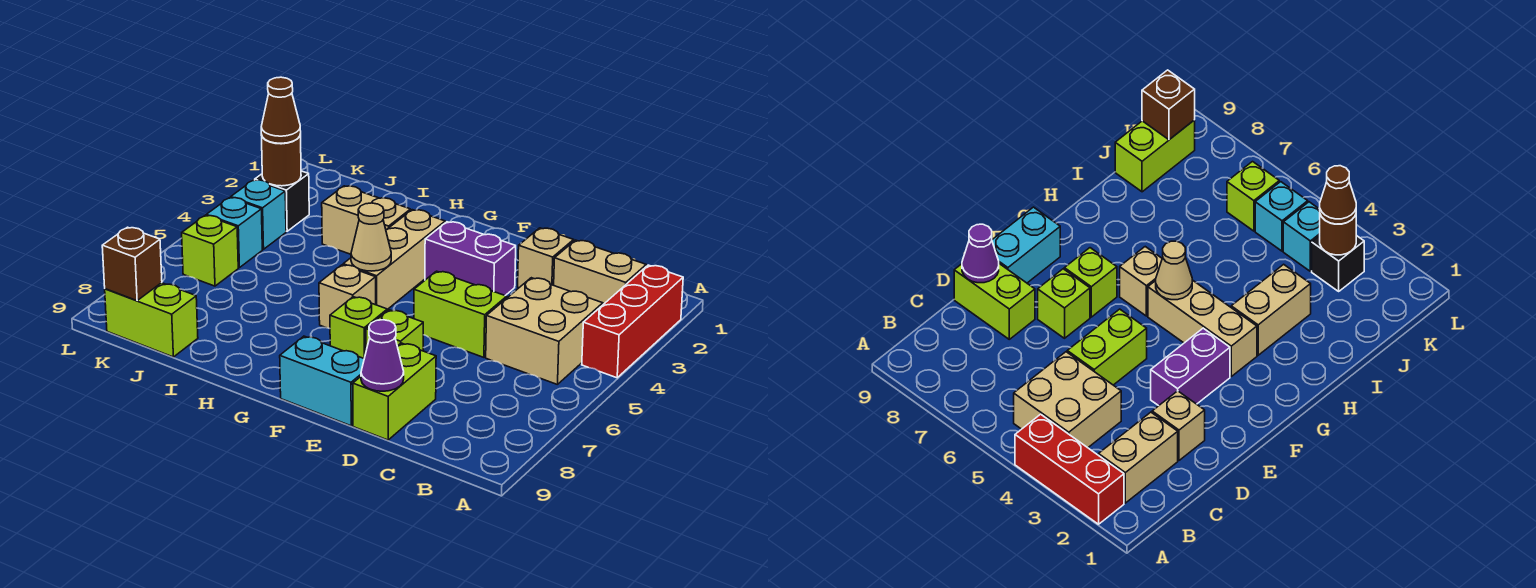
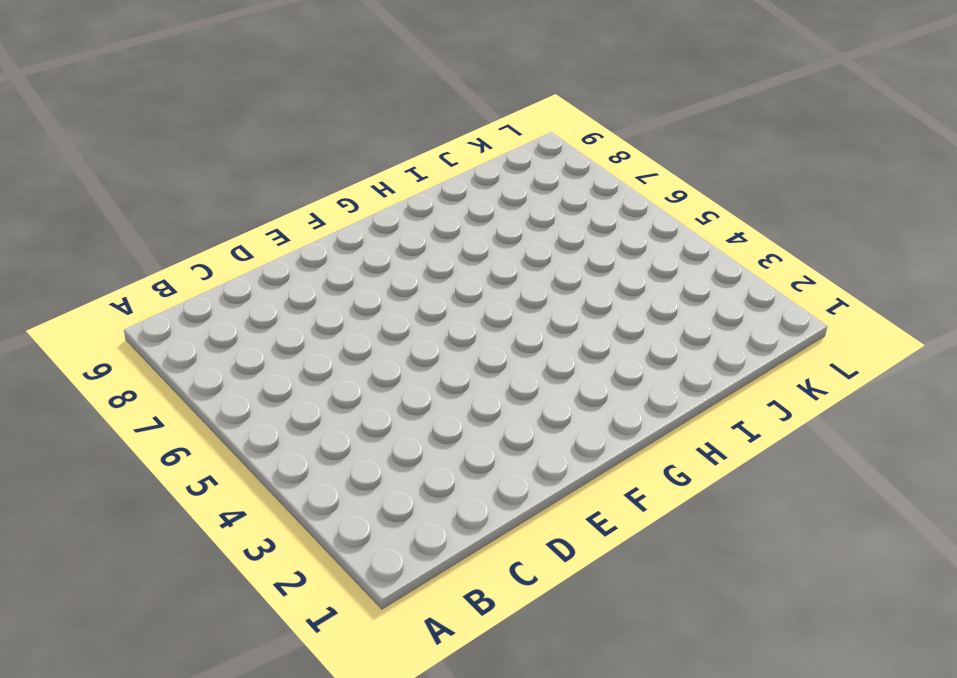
none -> red 1x3 brick [582,265,683,378]
none -> tan 1x2 brick [554,240,646,304]
none -> tan 2x2 brick [486,278,603,385]

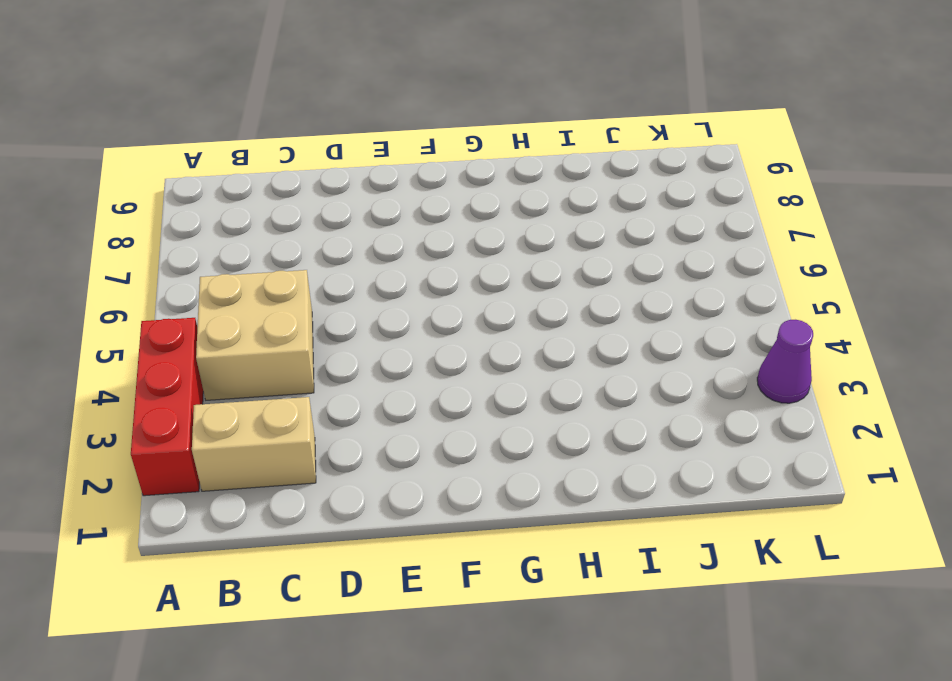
purple 1x1 cone [757,320,813,403] -> purple 1x1 cone moved to [361,320,404,391]
none -> tan 1x1 brick [518,228,574,288]
none -> lime 1x2 brick [414,271,507,357]
none -> lime 1x2 brick [353,343,436,440]

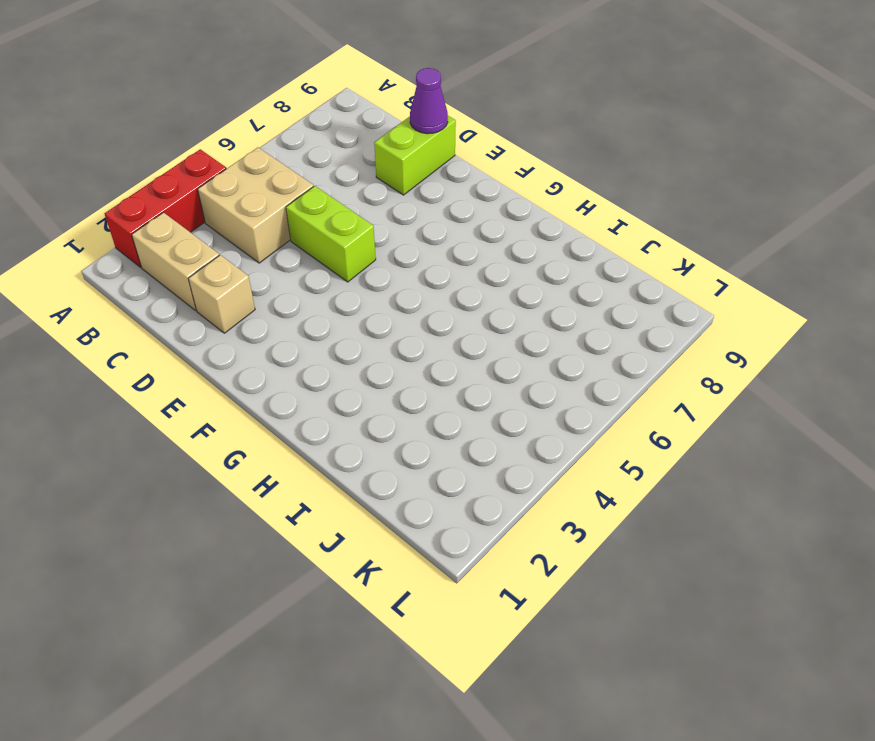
none -> purple 1x2 brick [425,222,516,296]
none -> lime 1x1 brick [366,310,423,351]
none -> cyan 1x2 brick [280,336,364,426]

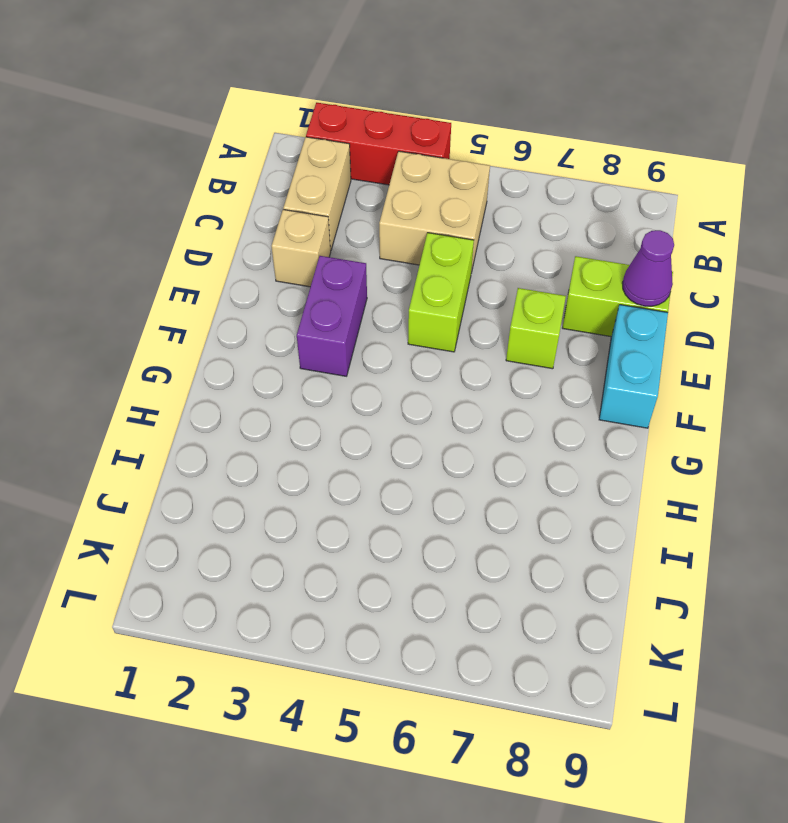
none -> lime 1x1 brick [330,297,387,358]
none -> tan 1x3 brick [343,210,445,309]
none -> tan 1x1 brick [319,265,376,328]

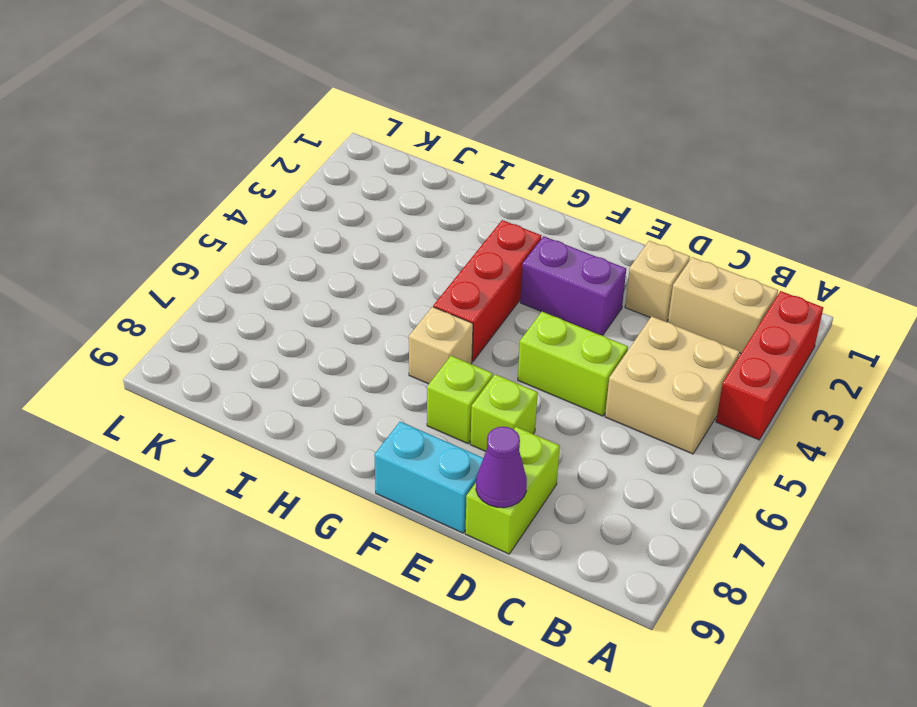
red 1x3 brick [433,220,541,361] -> tan 1x3 brick [343,210,445,309]
none -> tan 1x2 brick [322,186,411,254]
none -> lime 1x2 brick [105,283,198,357]
none -> black 1x1 brick [255,171,309,231]

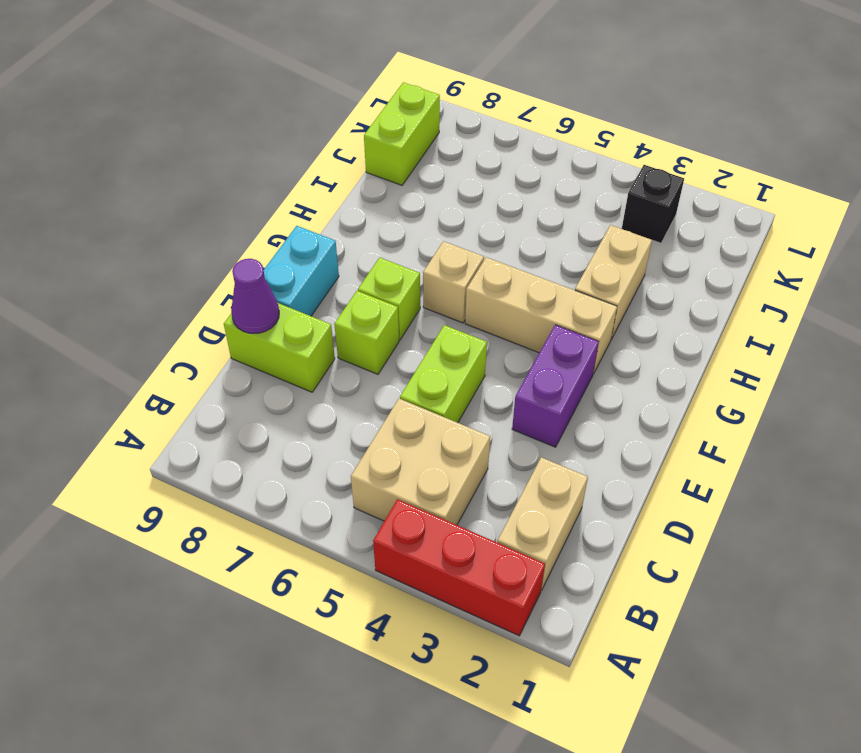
none -> tan 1x1 brick [518,228,574,288]
none -> cyan 1x1 brick [231,180,286,249]
none -> cyan 1x1 brick [206,198,262,268]

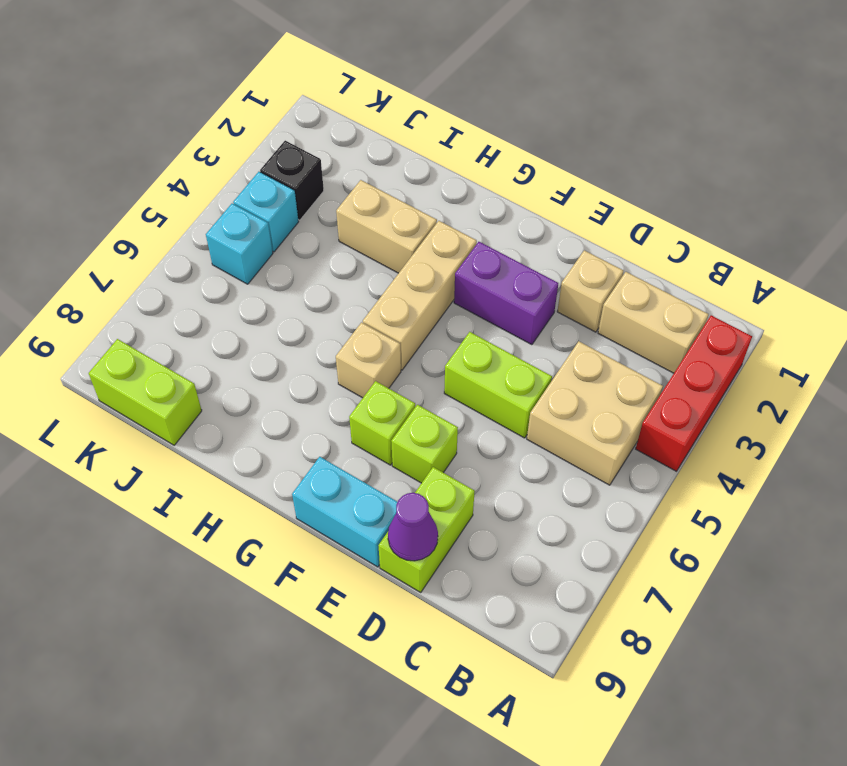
none -> lime 1x1 brick [182,215,238,286]
none -> tan 1x1 cone [351,203,391,271]
none -> brown 1x1 round brick [261,134,301,186]

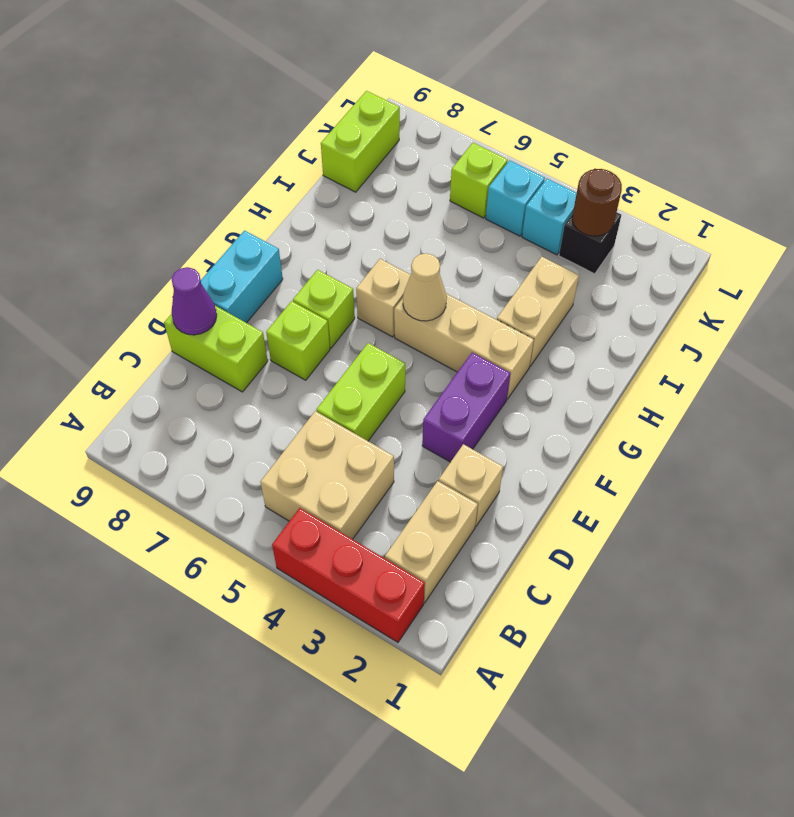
none -> brown 1x1 brick [102,227,162,301]
none -> brown 1x1 cone [261,77,301,143]

